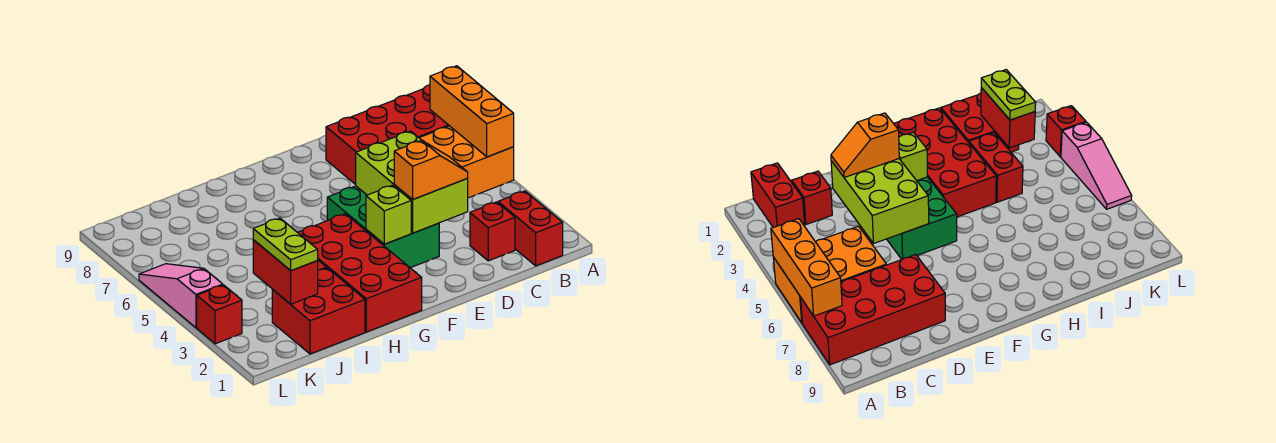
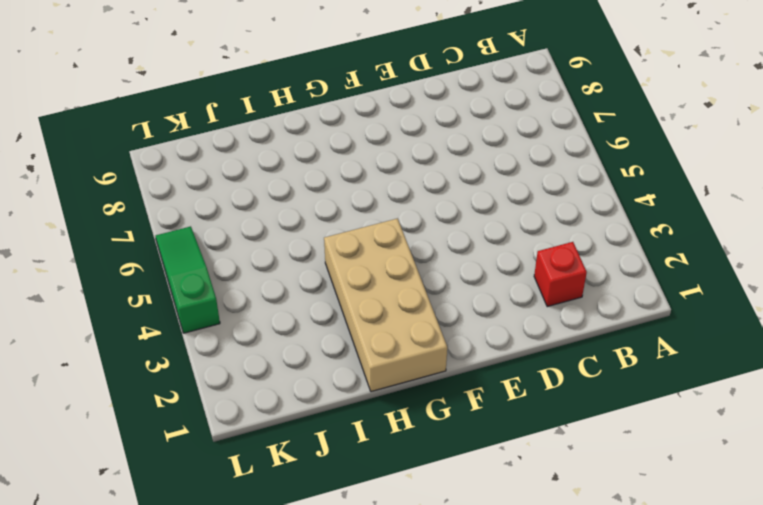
tan 2x4 brick [324,219,447,392] -> red 2x4 brick [297,214,422,332]
green 1x3 slope [156,226,220,333] -> pink 1x3 slope [139,264,223,328]
none -> orange 2x3 brick [420,126,514,198]
none -> red 2x4 brick [326,85,449,185]
none -> red 1x2 brick [498,191,563,266]

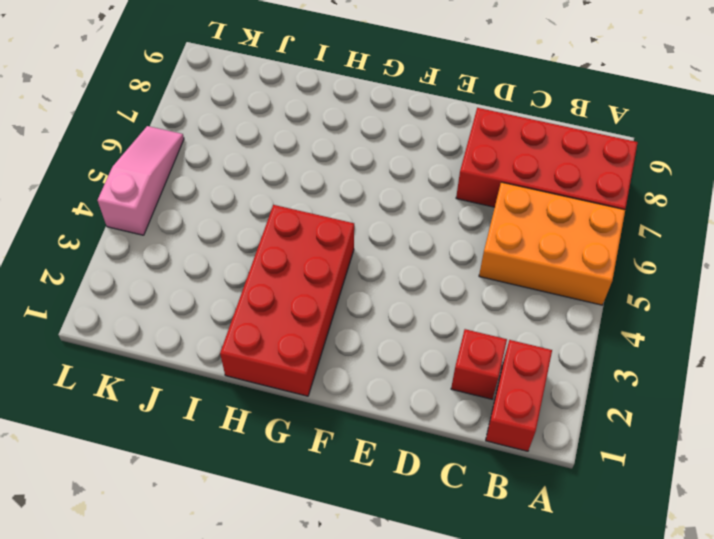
none -> green 2x3 brick [327,186,439,268]
none -> red 2x2 brick [272,268,365,354]
none -> red 1x2 brick [969,133,1023,202]

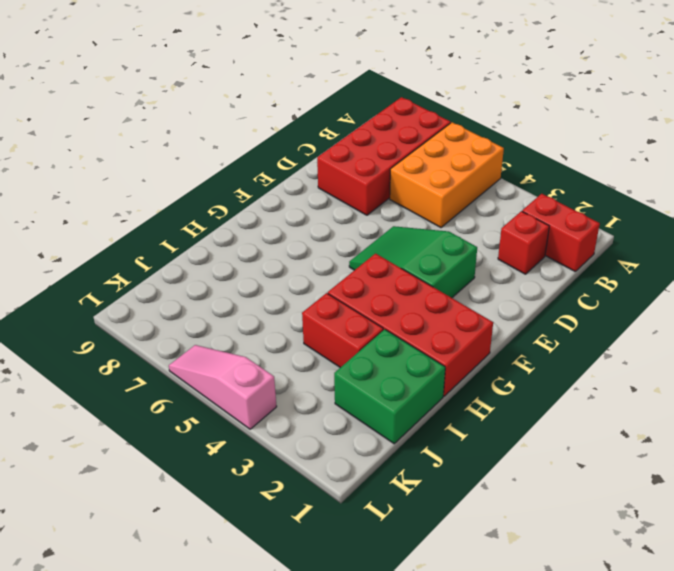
green 2x3 slope [349,226,477,298] -> green 2x3 brick [327,186,439,268]
green 2x2 brick [334,329,445,444] -> red 2x2 brick [272,268,365,354]
none -> red 1x1 brick [197,285,242,344]
none -> orange 1x3 brick [430,66,514,157]
none -> lime 2x3 brick [356,131,468,233]

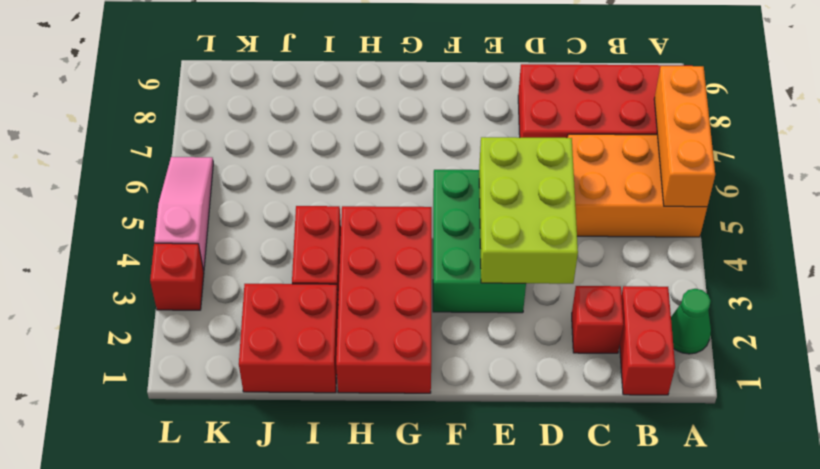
green 1x1 cone [671,289,711,354] -> none
none -> lime 1x1 brick [366,185,411,244]
none -> red 1x2 brick [253,240,318,304]
none -> orange 1x2 slope [394,140,468,200]

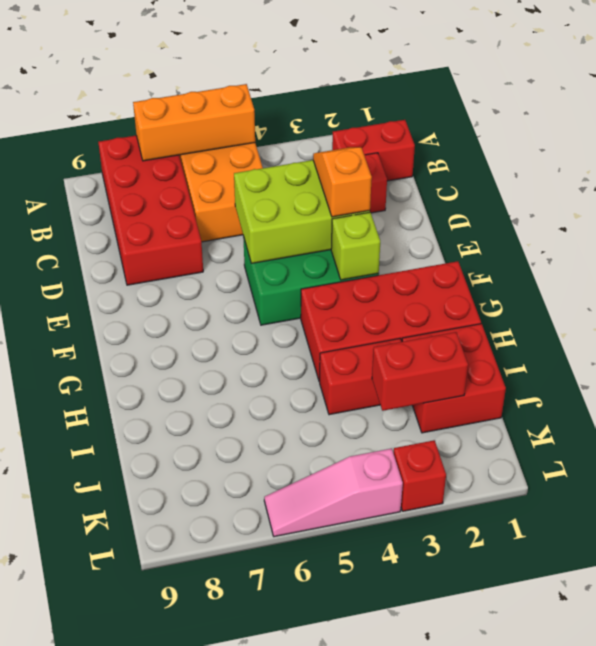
none -> lime 1x2 plate [253,218,318,271]

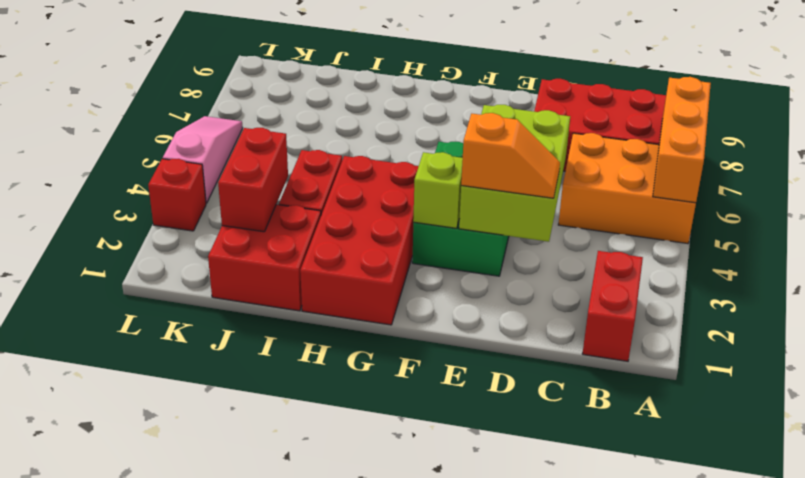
none -> red 1x1 brick [470,202,515,261]
none -> lime 1x2 plate [253,218,318,271]

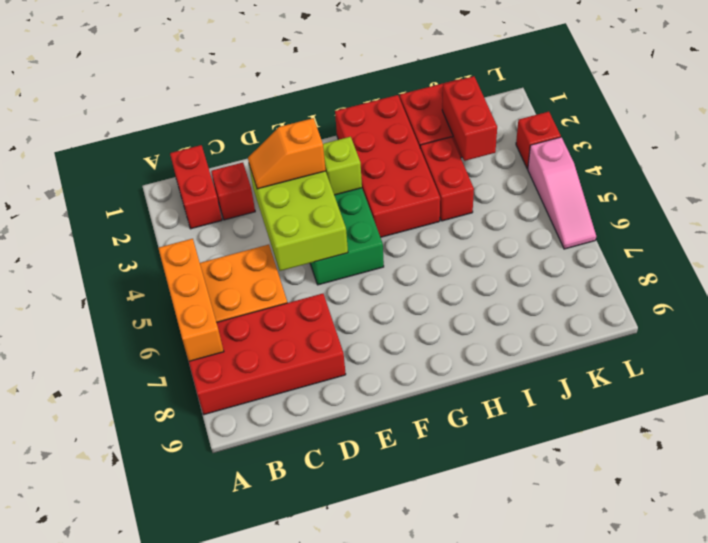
none -> lime 1x2 plate [253,218,318,271]

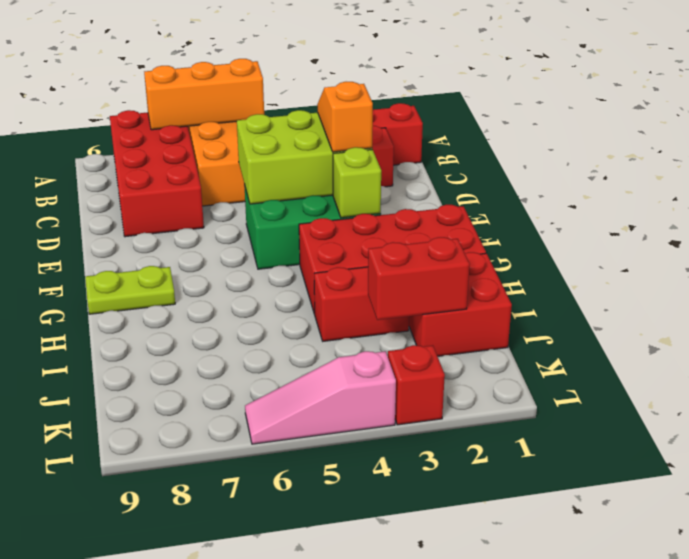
lime 1x2 plate [85,266,175,314] -> lime 1x2 plate moved to [253,218,318,271]

